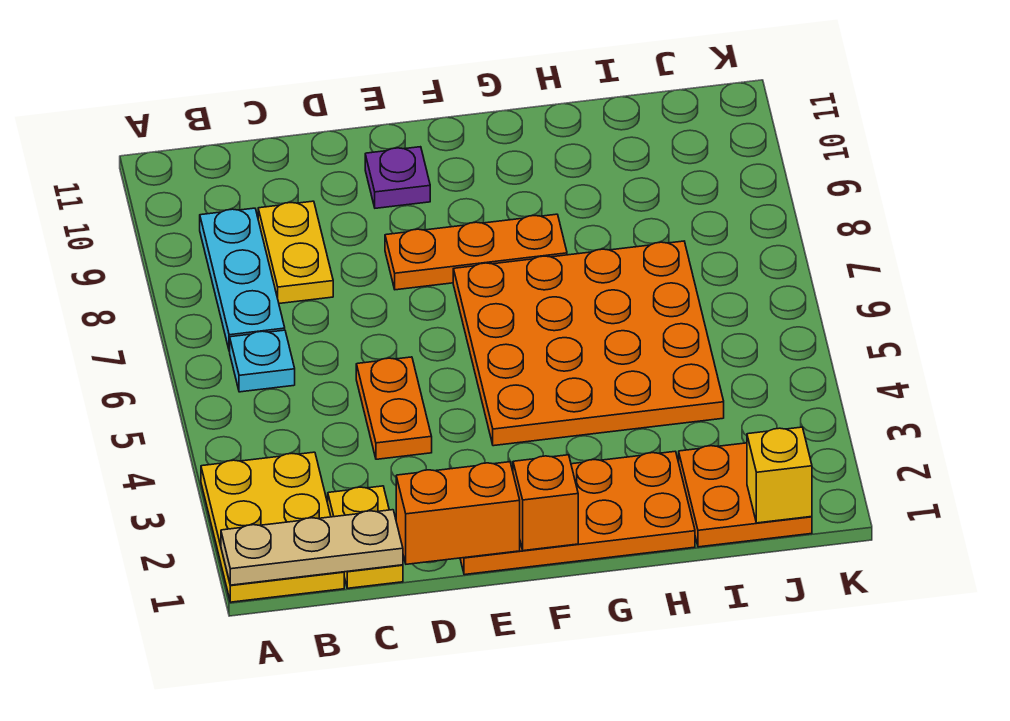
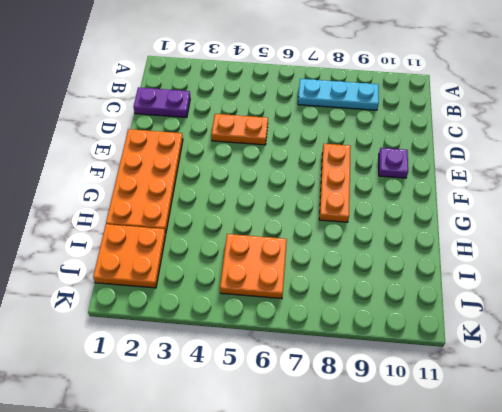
purple 1x2 plate [133,87,190,117] -> yellow 1x2 plate [328,486,403,588]
orange 2x2 plate [220,234,287,299] -> orange 4x4 plate [453,241,724,446]
none -> yellow 2x3 plate [201,452,344,602]
none -> cyan 1x1 plate [230,330,295,392]
none -> yellow 1x2 plate [258,201,333,304]

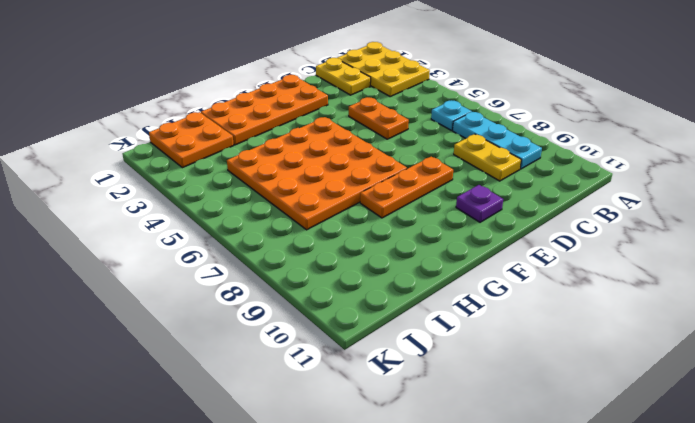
none -> tan 1x3 plate [221,510,403,585]
none -> orange 1x2 brick [396,462,520,564]
none -> orange 1x1 brick [513,455,578,551]

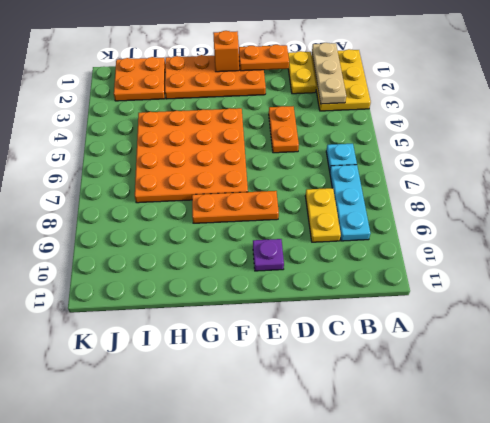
tan 1x3 plate [312,43,346,104] -> tan 1x3 plate turned to [221,510,403,585]
orange 1x2 plate [239,45,289,71] -> orange 1x2 brick [396,462,520,564]
none -> yellow 1x1 brick [747,427,812,523]

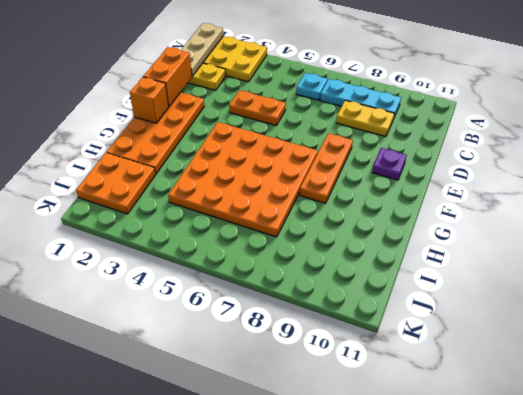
none -> yellow 1x1 brick [747,427,812,523]

